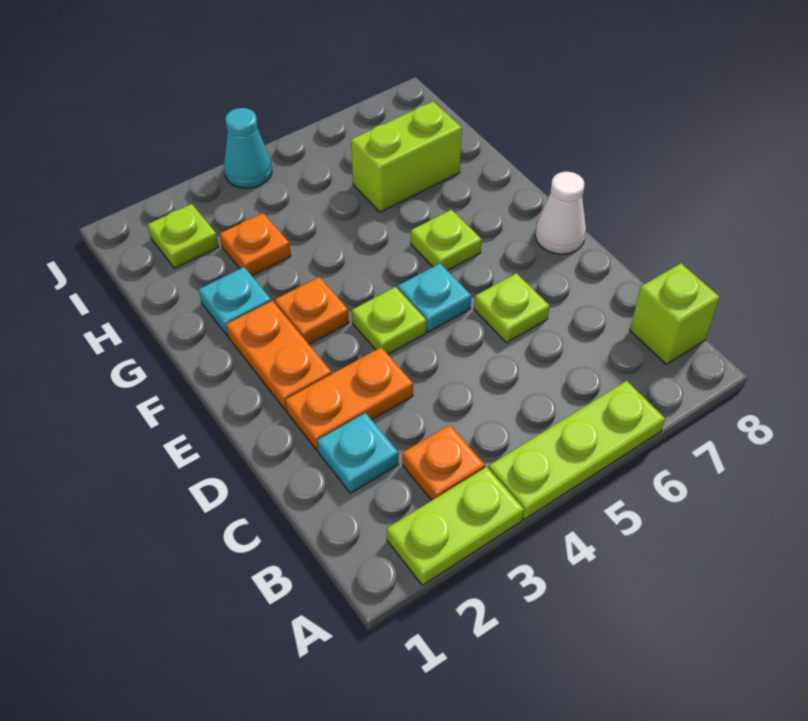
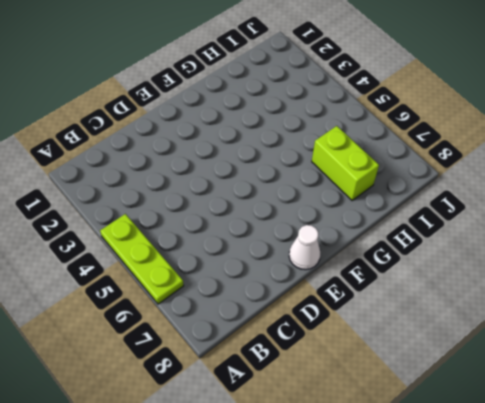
none -> lime 1x2 plate [387,467,524,585]
none -> orange 1x1 plate [403,425,485,500]
none -> lime 1x1 brick [630,263,720,364]

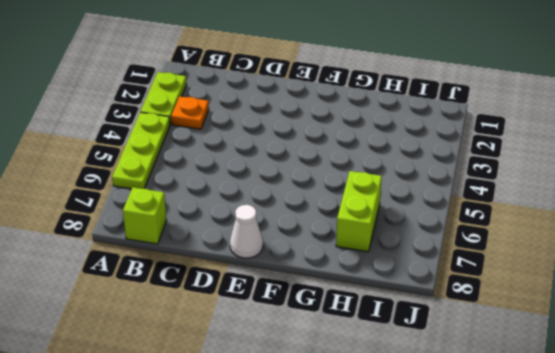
none -> cyan 1x1 plate [317,413,399,493]
none -> orange 1x2 plate [285,347,413,451]
none -> lime 1x1 plate [474,273,550,343]

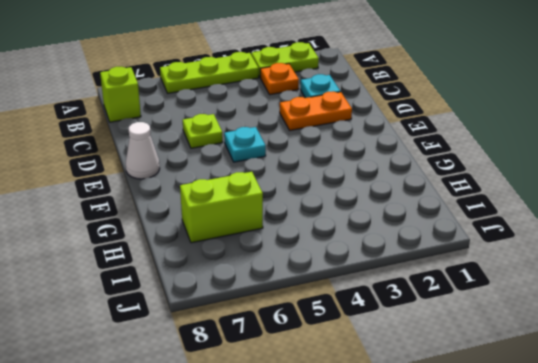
none -> orange 1x2 plate [226,301,332,410]
none -> lime 1x1 plate [352,287,426,354]
none -> orange 1x1 plate [275,277,349,344]

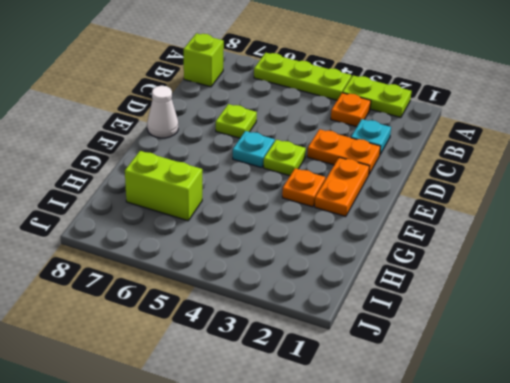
none -> lime 1x1 plate [411,210,482,271]
none -> cyan 1x1 plate [199,267,271,336]
none -> orange 1x1 plate [220,213,291,276]

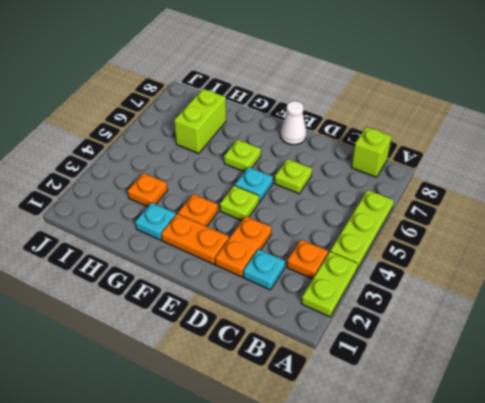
none -> lime 1x1 plate [148,204,219,268]
none -> cyan 1x1 cone [224,108,272,188]

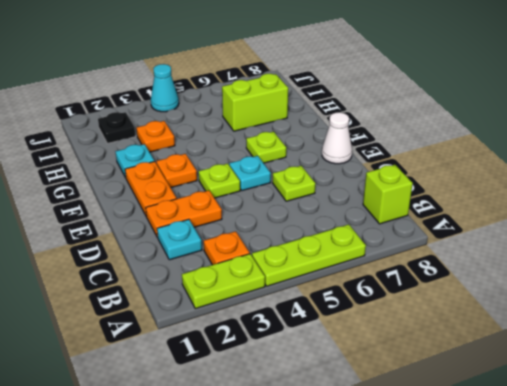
black 1x1 plate [98,112,136,143] -> lime 1x1 plate [148,204,219,268]

